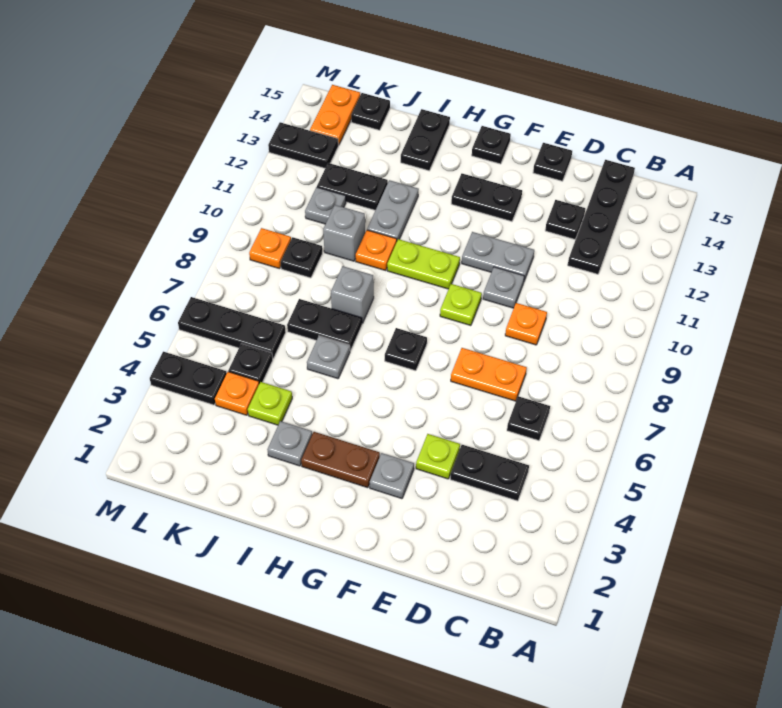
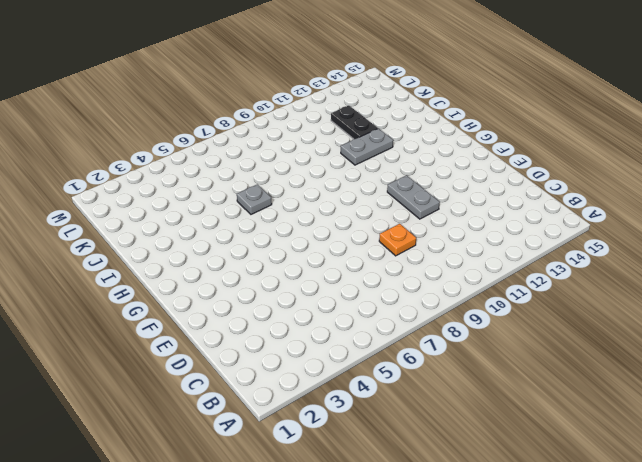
none -> black 1x2 plate [450,445,529,501]
none -> black 1x1 plate [507,396,550,441]
none -> black 1x4 plate [568,160,635,274]
none -> orange 1x2 plate [451,348,527,401]

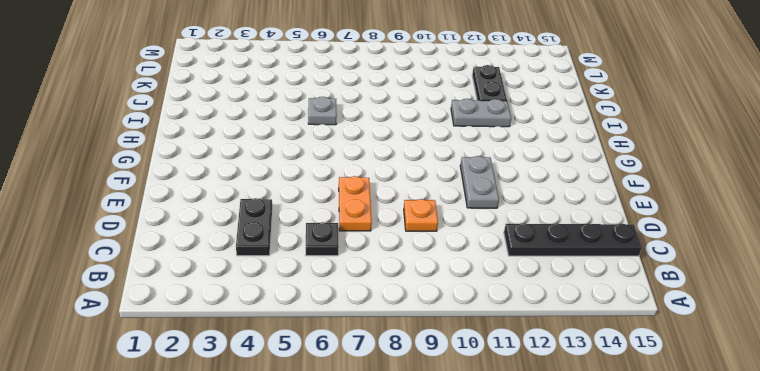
none -> black 1x1 plate [545,200,585,240]
none -> lime 1x1 plate [416,434,460,479]
none -> grey 1x1 plate [483,267,524,308]
none -> black 1x1 plate [533,143,572,181]

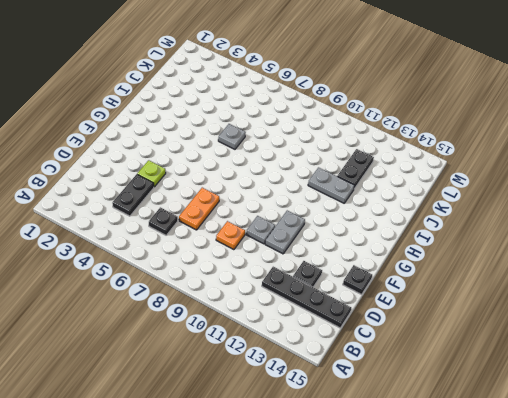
none -> grey 1x1 plate [370,453,414,499]
none -> lime 1x1 plate [440,284,482,326]
none -> black 1x2 plate [451,174,522,221]
none -> brown 1x2 plate [301,432,380,488]

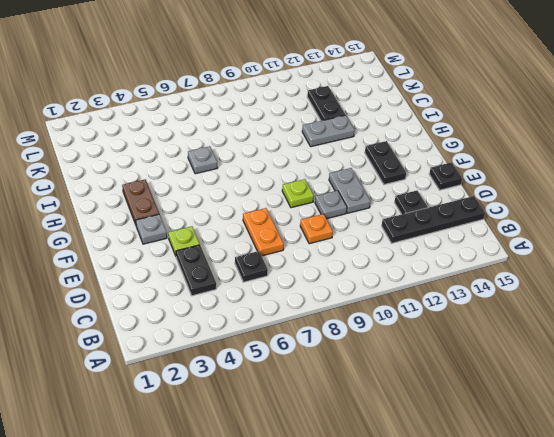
none -> black 1x1 plate [385,328,427,371]
none -> lime 1x2 plate [387,239,460,289]
none -> black 1x1 plate [472,126,511,164]
none -> grey 1x1 plate [267,421,312,466]

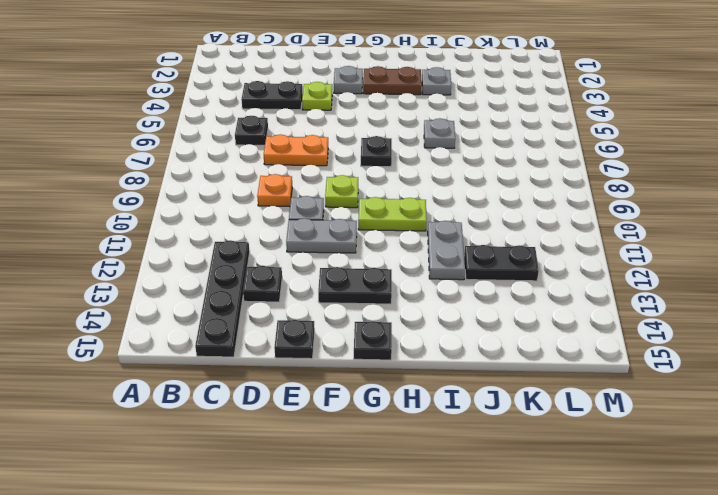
none -> black 1x2 plate [287,299,362,351]
none -> grey 1x1 brick [331,266,374,323]
none -> orange 1x1 plate [356,230,397,270]
none -> black 1x2 plate [401,109,450,171]

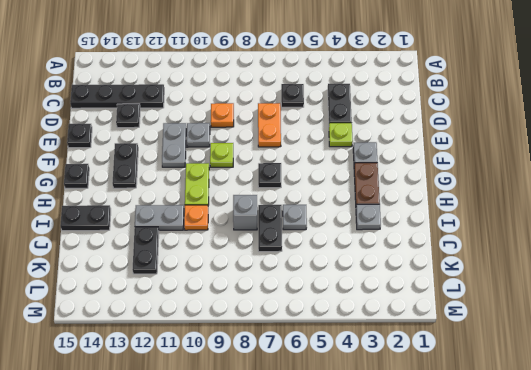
none -> lime 1x1 plate [248,382,292,425]
none -> grey 1x1 brick [323,205,365,261]
none -> orange 1x1 plate [215,372,259,415]
none -> black 1x1 plate [228,344,273,384]

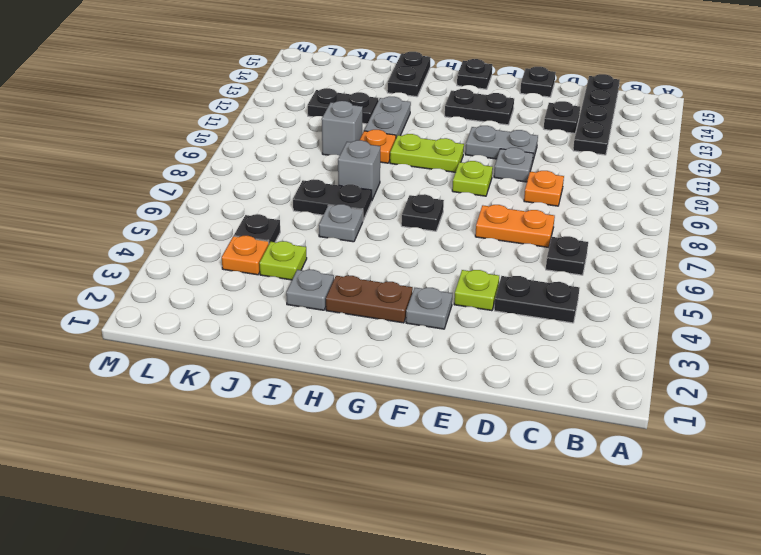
none -> black 1x3 plate [178,297,286,358]
none -> black 1x1 plate [281,237,322,278]
none -> grey 1x1 plate [305,187,346,224]
none -> black 1x1 plate [351,93,390,130]

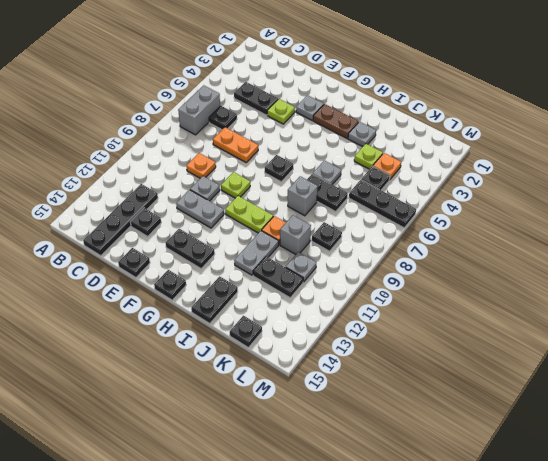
grey 1x2 brick [178,85,220,135] -> none
none -> black 1x2 plate [150,352,227,405]
none -> orange 1x1 plate [249,228,291,269]
none -> black 1x2 plate [268,122,338,168]
none -> orange 1x2 plate [310,85,360,145]

